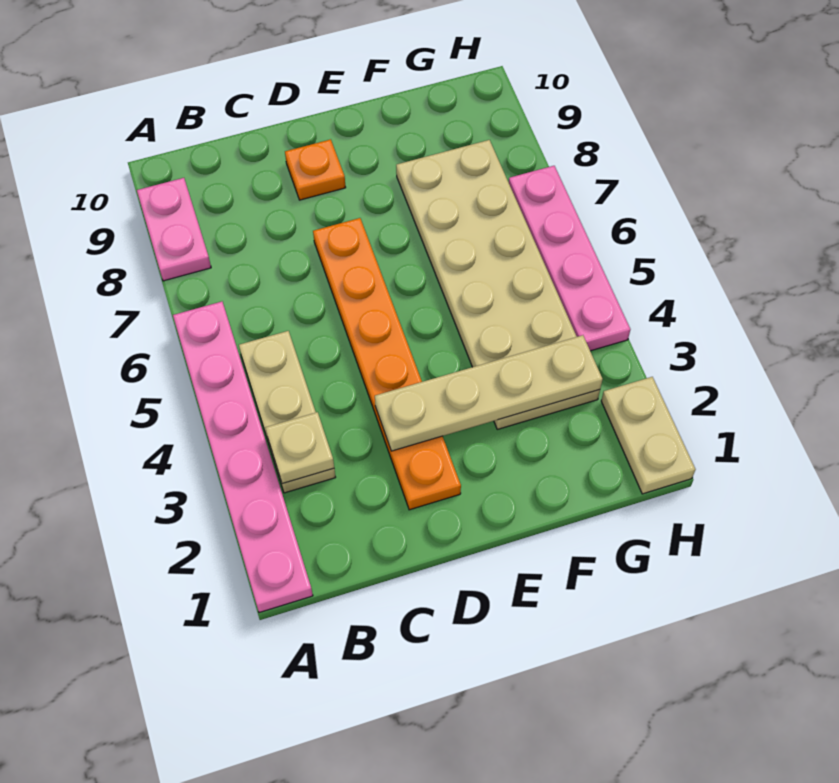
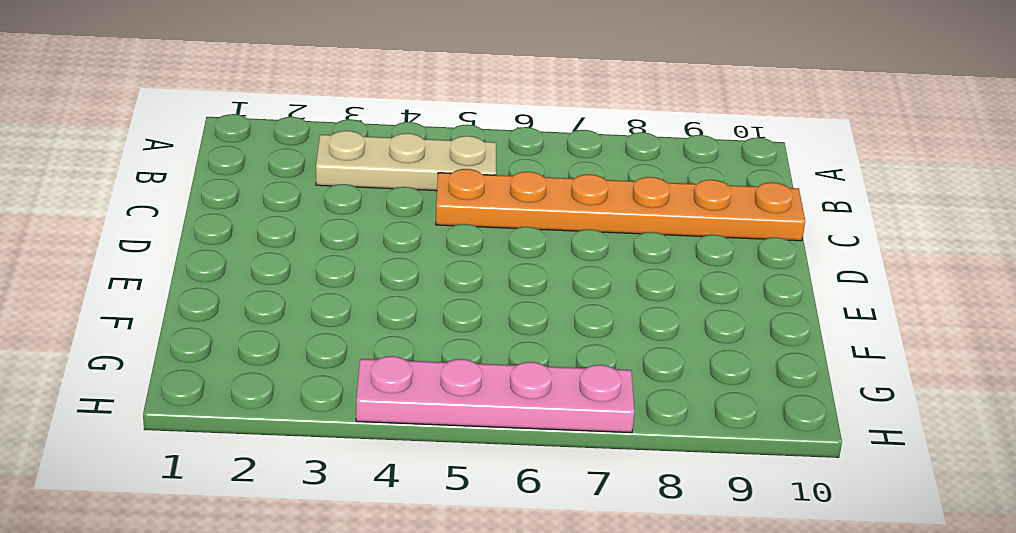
orange 1x6 plate [436,169,805,241] -> orange 1x6 plate moved to [313,218,461,510]
none -> pink 1x6 plate [173,302,313,613]
none -> pink 1x2 plate [137,178,211,281]

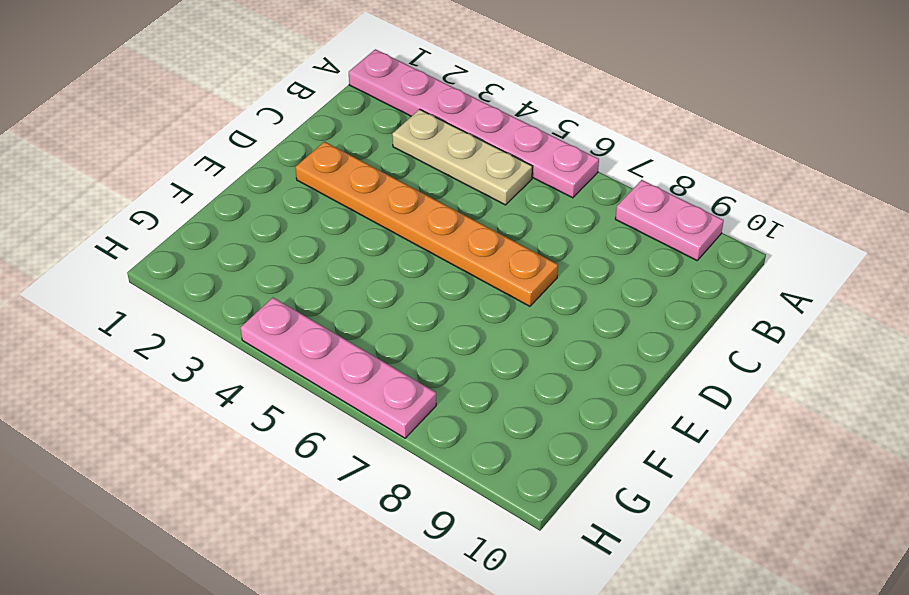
none -> orange 1x1 plate [285,139,346,200]
none -> tan 2x6 plate [396,140,600,429]

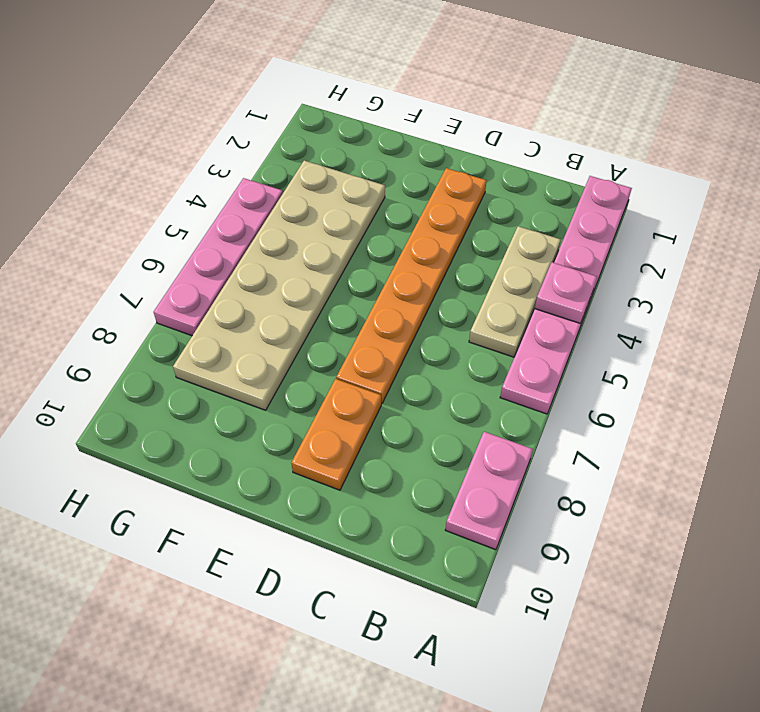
pink 1x1 plate [535,262,597,323] -> none
orange 1x2 plate [291,379,381,490] -> orange 1x1 plate [285,139,346,200]
none -> tan 1x2 plate [601,377,696,494]
none -> tan 1x1 plate [265,412,334,484]

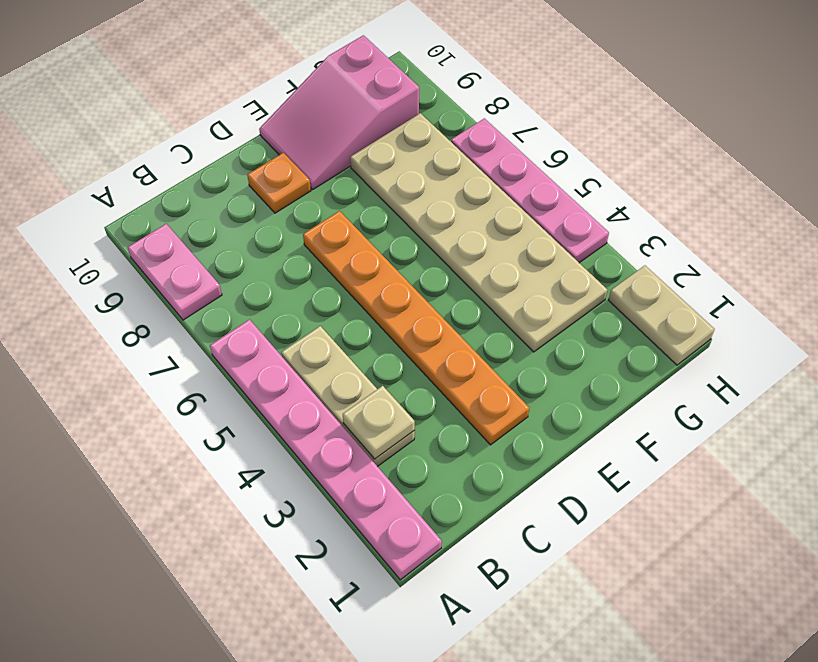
pink 2x3 slope [259,35,419,189] -> none
none -> tan 1x4 plate [375,335,603,451]

